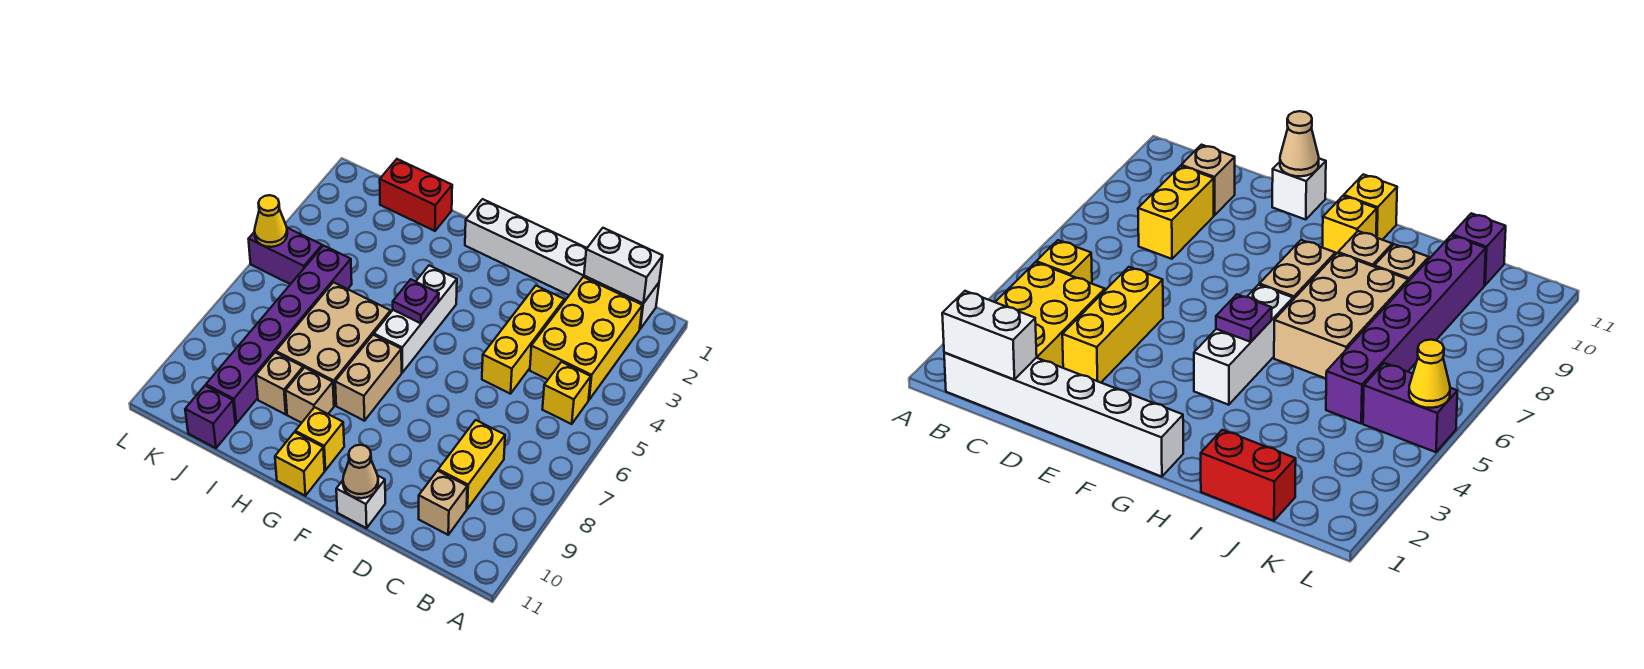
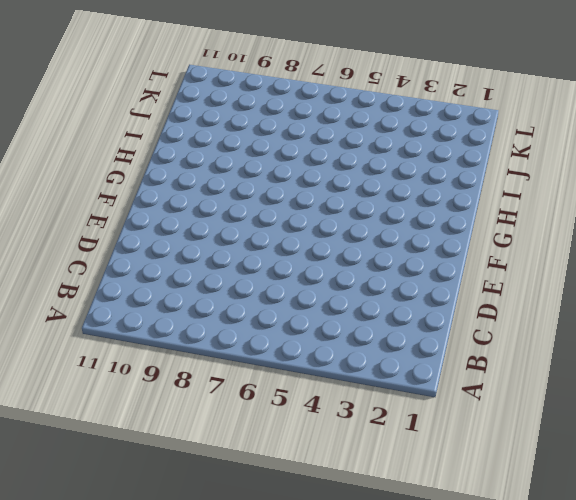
none -> white 1x6 brick [465,199,659,329]
none -> yellow 2x3 brick [530,277,642,400]
none -> yellow 1x1 brick [542,362,591,424]

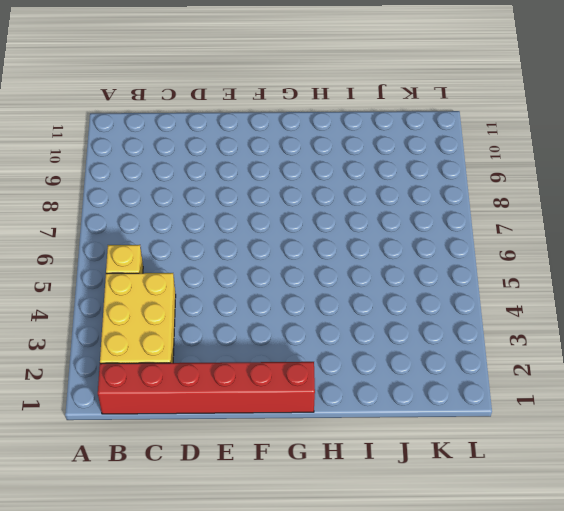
red 1x6 brick [98,362,315,414] -> white 1x6 brick [465,199,659,329]
none -> yellow 1x2 brick [438,420,505,509]
none -> tan 1x1 brick [419,471,467,535]
none -> yellow 1x3 brick [482,286,564,394]

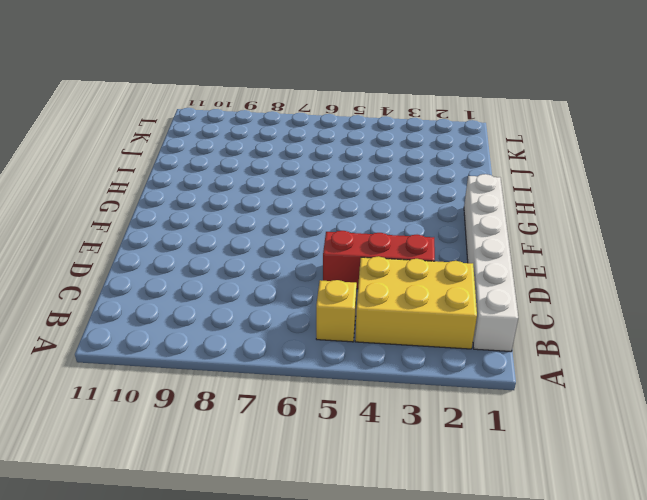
red 1x3 brick [323,231,435,289] -> yellow 1x3 brick [482,286,564,394]
none -> yellow 1x2 brick [438,420,505,509]
none -> tan 1x1 brick [419,471,467,535]
none -> white 1x1 brick [336,475,385,528]

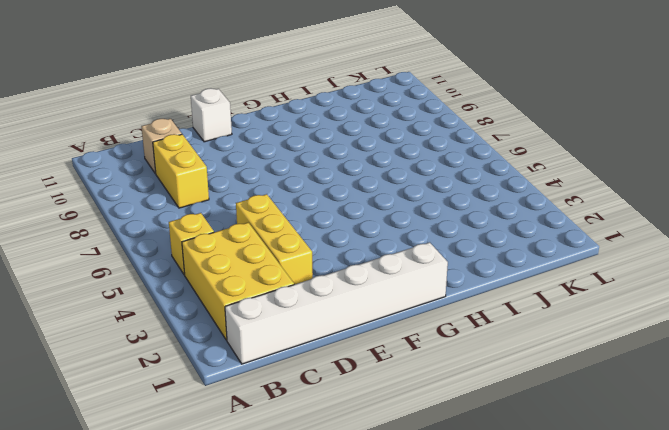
none -> white 1x3 brick [374,265,457,372]
none -> tan 1x2 brick [335,335,402,421]
none -> yellow 1x1 brick [295,407,344,470]

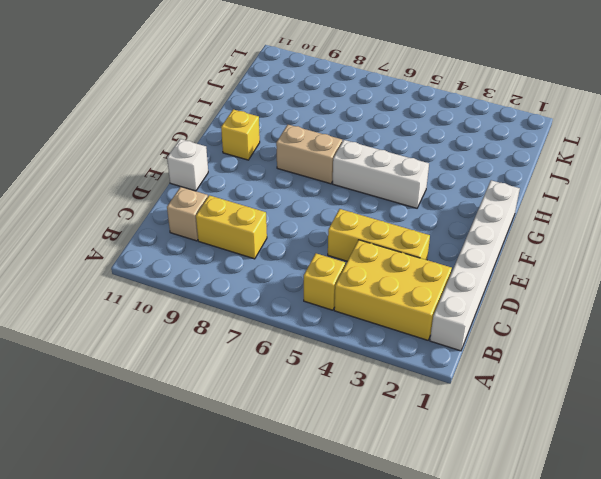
none -> yellow 1x1 brick [275,432,325,496]
none -> tan 2x3 brick [276,282,391,405]
none -> tan 1x1 brick [286,367,334,423]

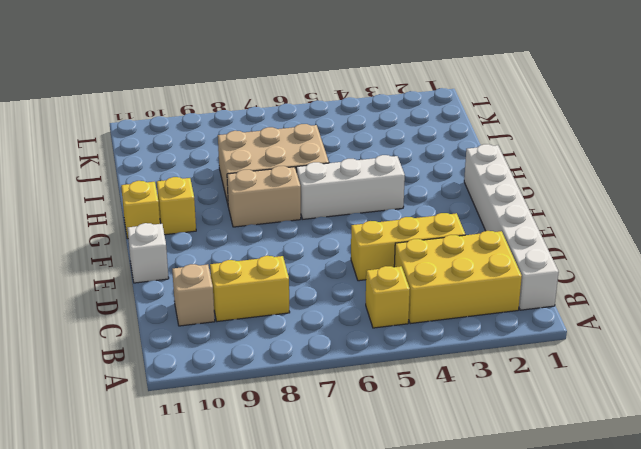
none -> tan 1x1 brick [286,367,334,423]
none -> red 1x2 brick [380,159,452,231]
none -> tan 1x1 brick [256,353,303,414]

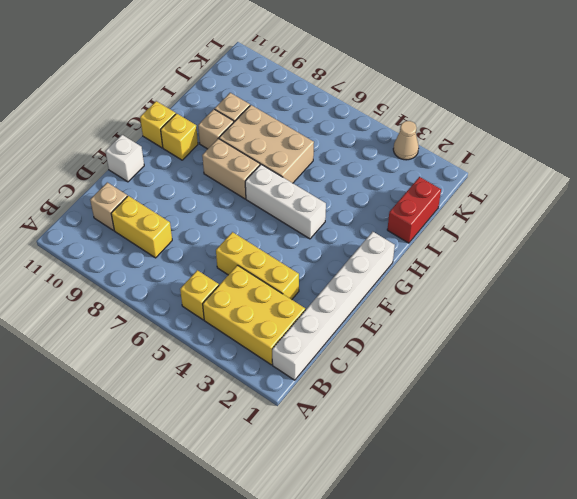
tan 1x1 cone [393,121,419,160] -> tan 1x1 cone moved to [343,445,378,498]
none -> purple 1x6 brick [206,246,352,423]
none -> purple 1x1 brick [185,386,235,448]
none -> purple 1x2 brick [249,228,322,284]

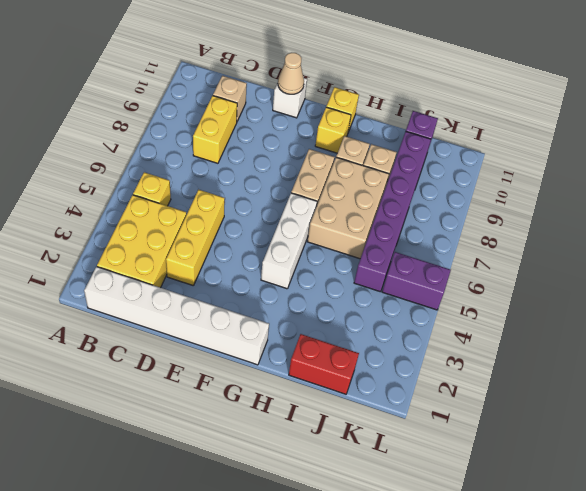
none -> white 1x2 brick [584,228,663,303]
none -> purple 1x1 plate [393,279,439,323]
none -> yellow 1x1 cone [254,195,287,247]

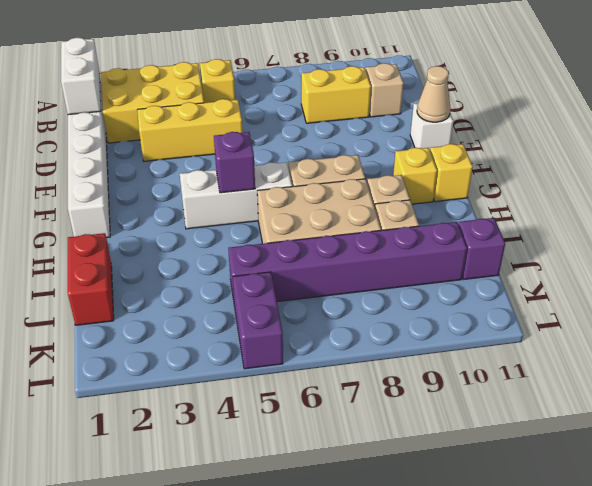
purple 1x1 brick [214,132,255,193] -> purple 1x1 plate [393,279,439,323]
none -> yellow 1x1 cone [254,195,287,247]

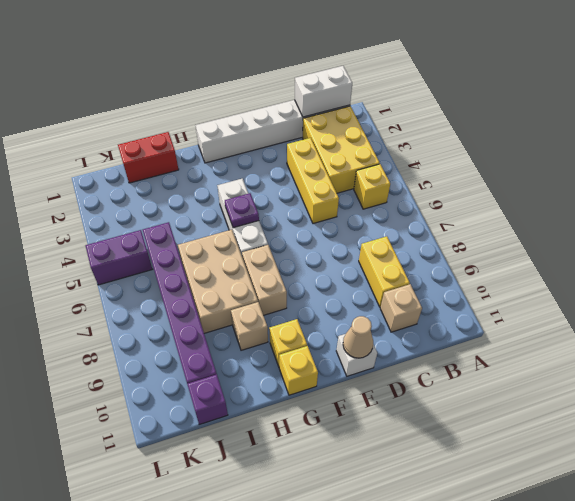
none -> tan 1x1 brick [256,353,303,414]
none -> yellow 1x1 cone [254,195,287,247]

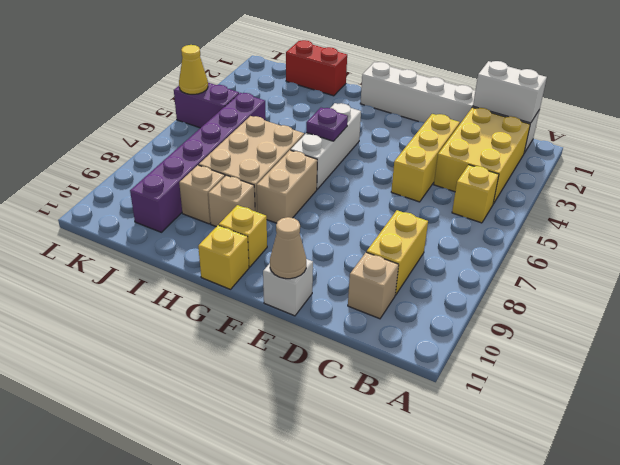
none -> purple 1x1 brick [185,386,235,448]

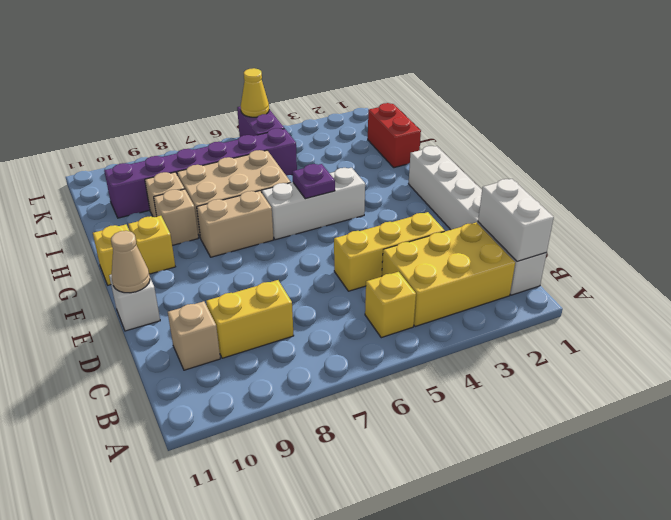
none -> purple 1x1 brick [185,386,235,448]

